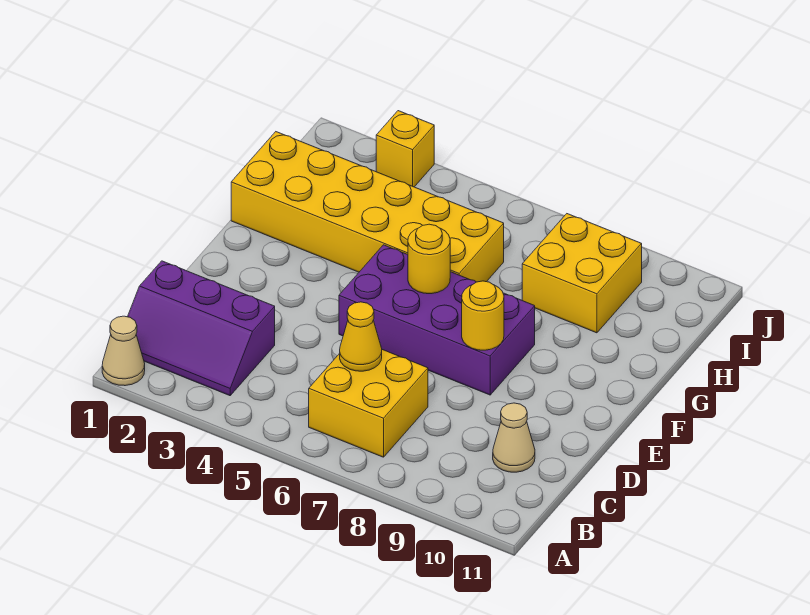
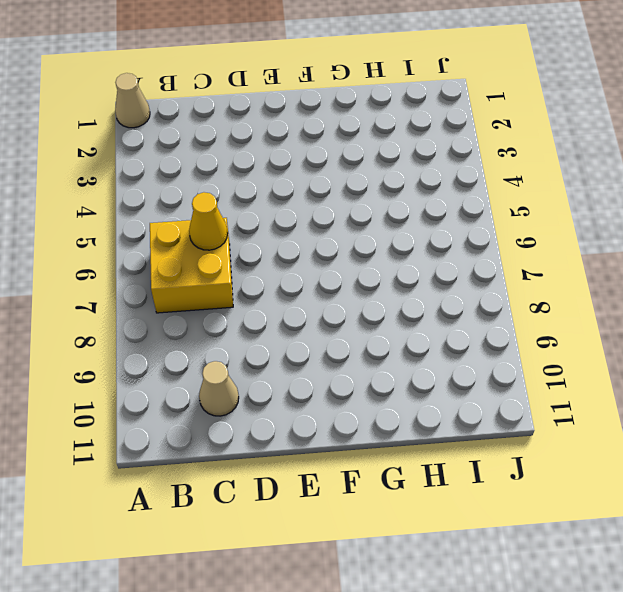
none -> purple 2x3 slope [128,261,275,396]
none -> purple 2x4 brick [339,245,535,395]

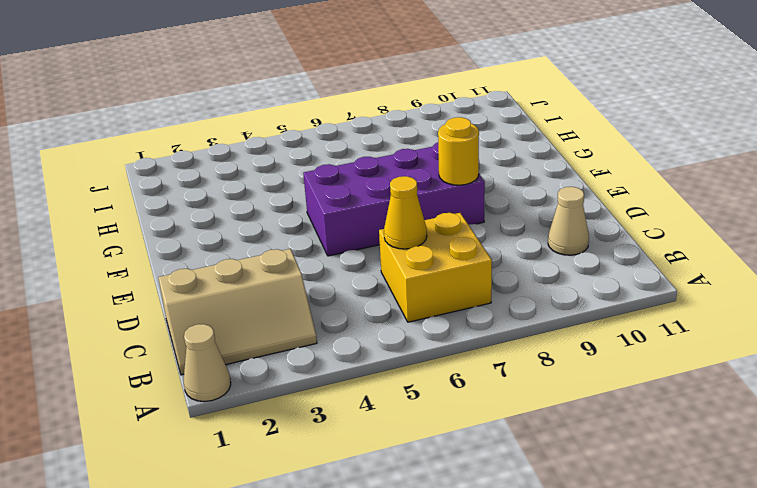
tan 2x3 slope [158,249,317,375] -> purple 2x3 slope [128,261,275,396]
none -> yellow 2x6 brick [231,132,504,282]
none -> yellow 2x2 brick [522,214,642,333]

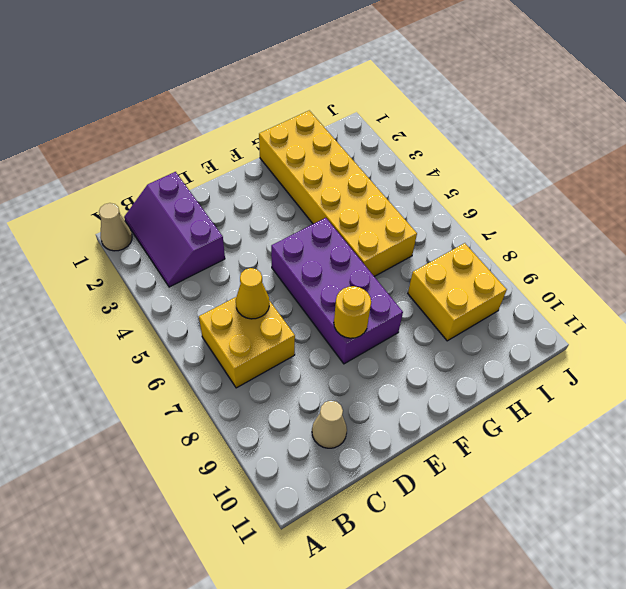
none -> yellow 1x1 brick [376,111,434,187]
none -> yellow 1x1 round brick [408,224,450,294]

